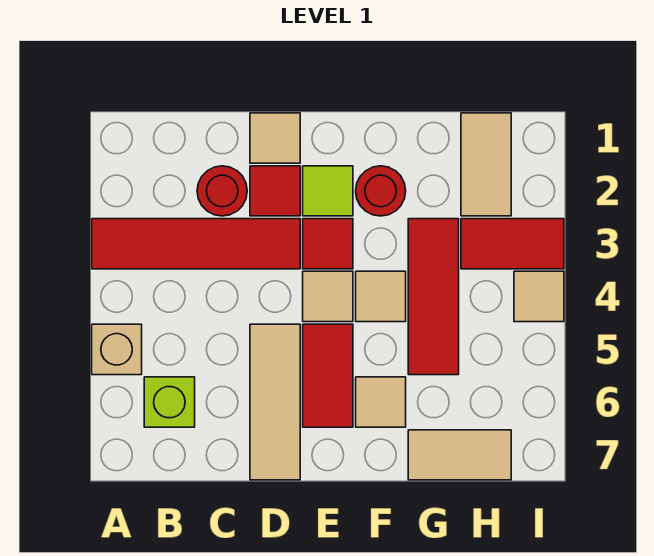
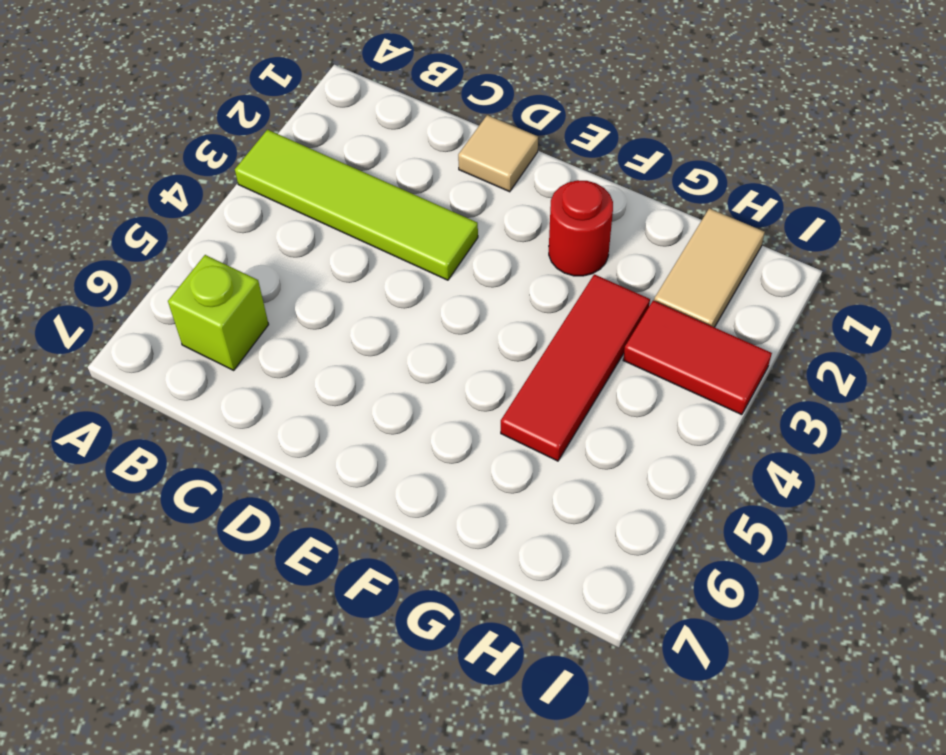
lime 1x4 tile [235,130,478,280] -> red 1x4 tile [92,219,300,269]
none -> tan 1x1 brick [92,324,142,375]
none -> red 1x1 round brick [197,166,247,216]
none -> red 1x1 tile [250,166,300,216]

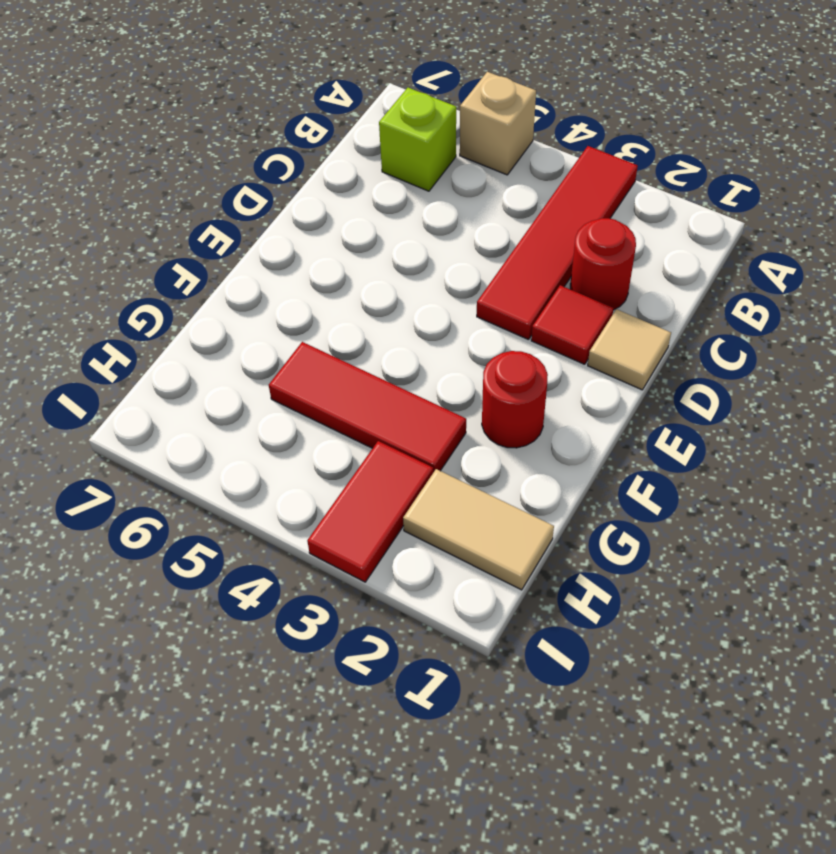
none -> tan 1x3 tile [250,324,300,480]
none -> lime 1x1 tile [303,166,353,216]
none -> red 1x1 tile [303,219,353,269]

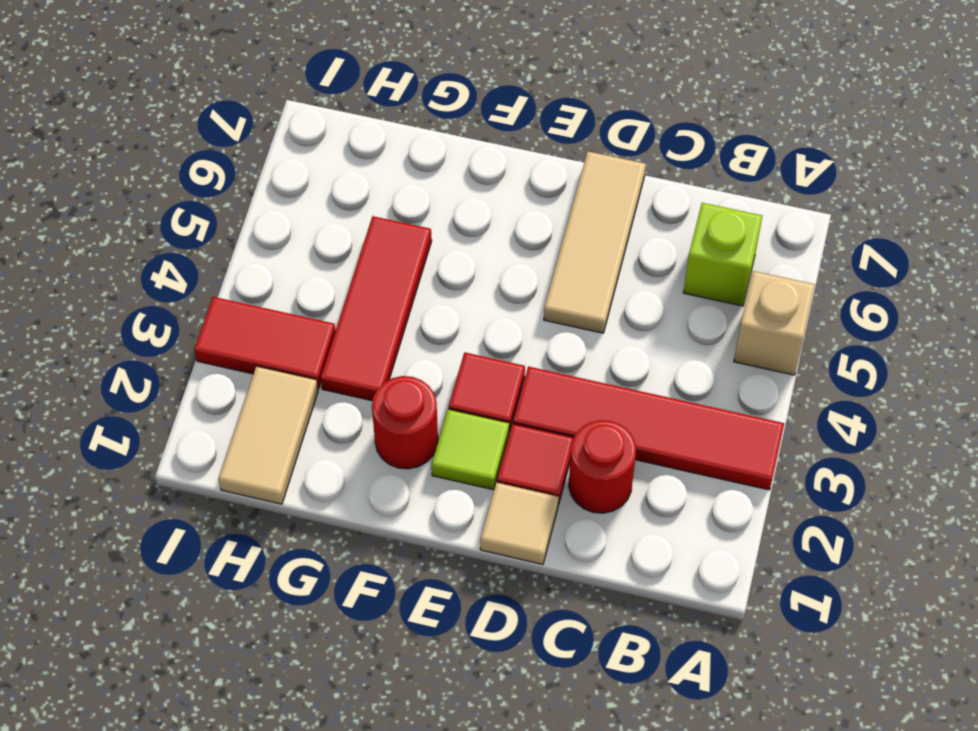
none -> tan 1x1 tile [303,271,353,322]
none -> red 1x2 tile [303,324,353,427]
none -> tan 1x1 tile [356,271,406,322]

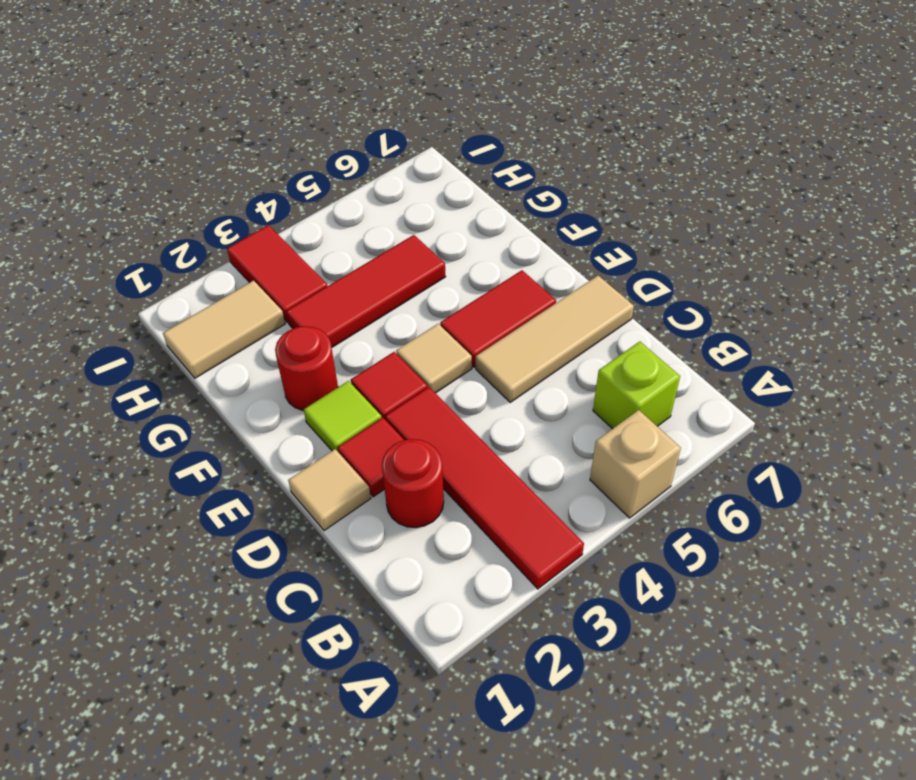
none -> tan 1x1 tile [356,271,406,322]
none -> tan 1x1 tile [356,377,406,427]
none -> tan 1x2 tile [408,430,511,480]

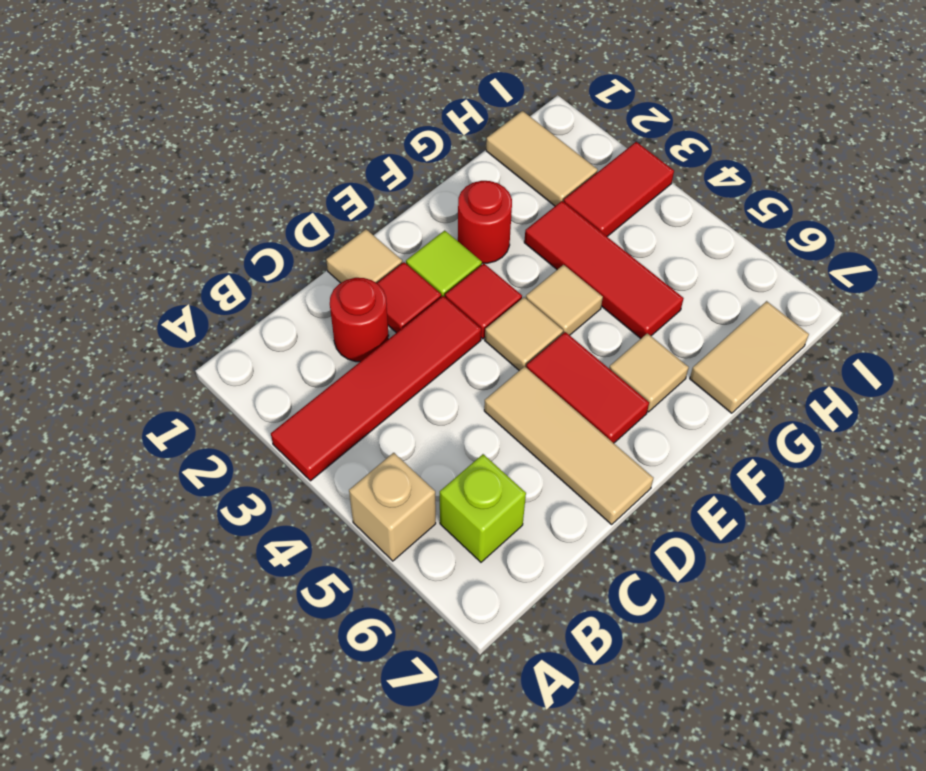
none -> tan 1x1 tile [514,271,564,322]

